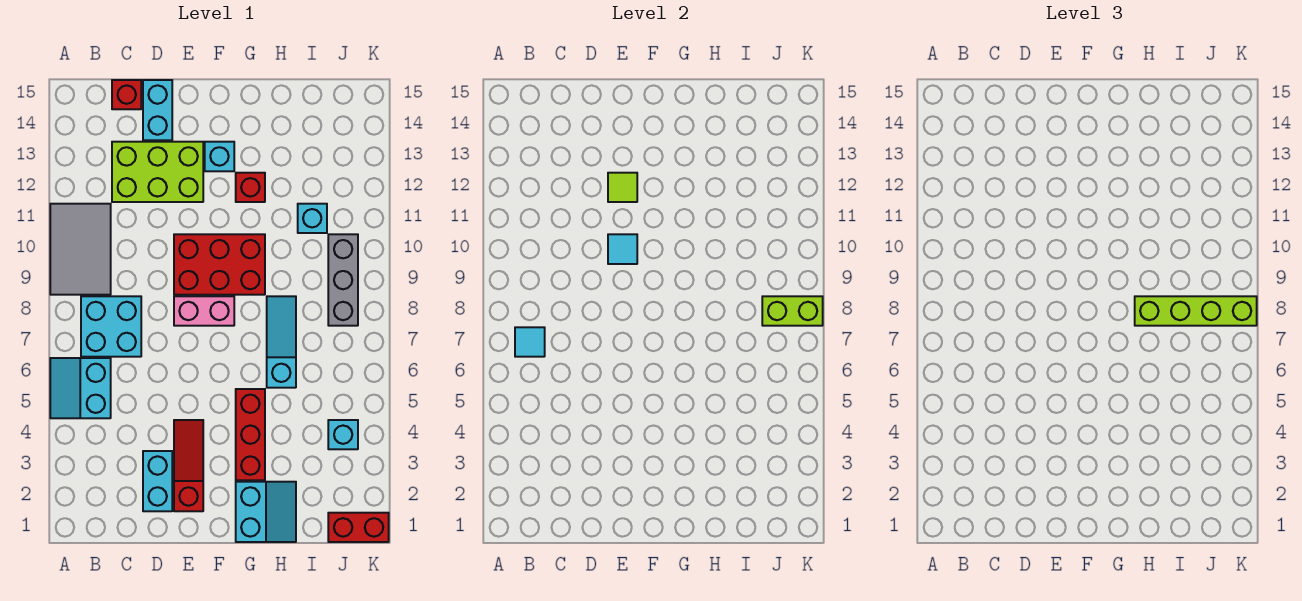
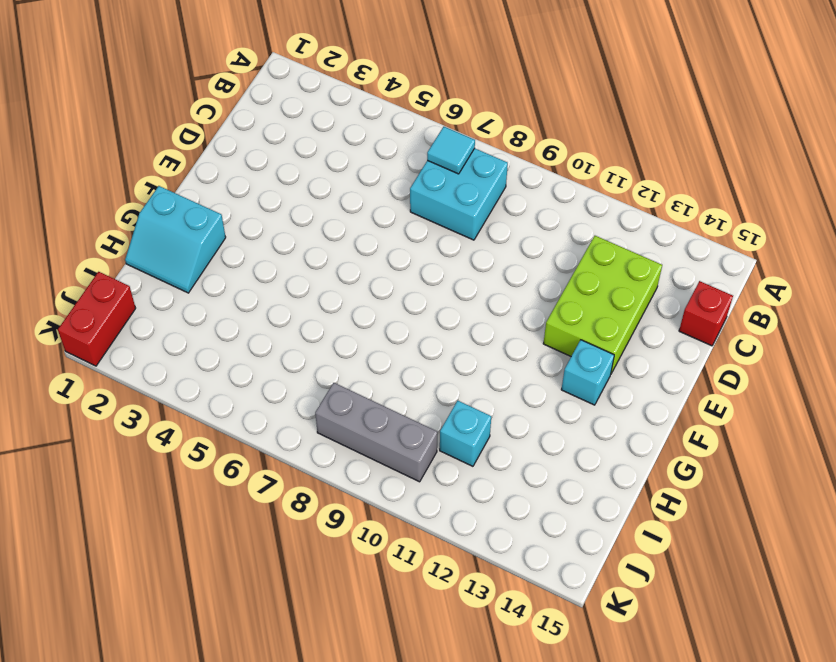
none -> cyan 2x2 slope [50,358,111,418]
none -> grey 2x3 tile [50,204,111,295]
none -> cyan 1x2 brick [143,451,172,511]

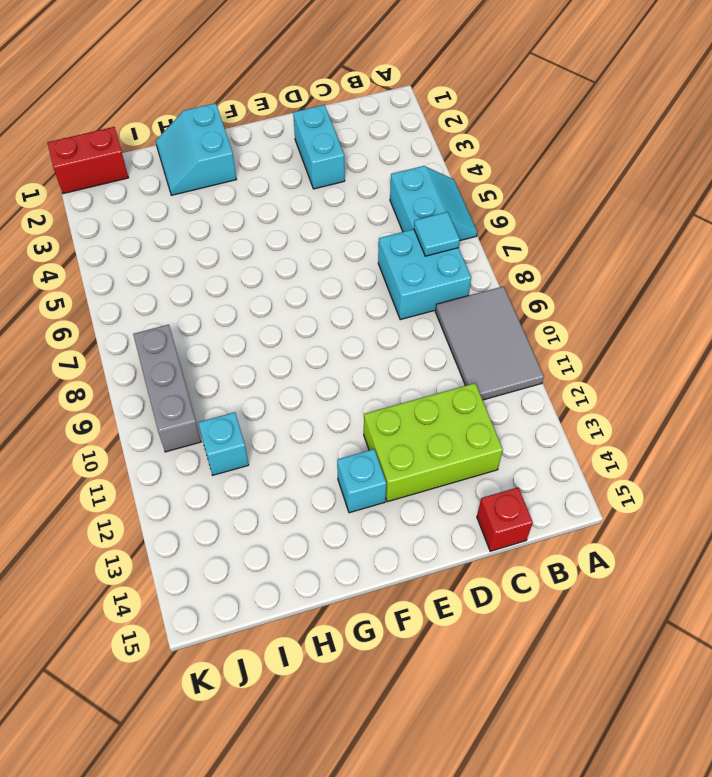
none -> cyan 1x2 brick [143,80,172,140]
none -> red 1x3 slope [174,420,203,511]
none -> pink 1x2 brick [174,296,234,326]

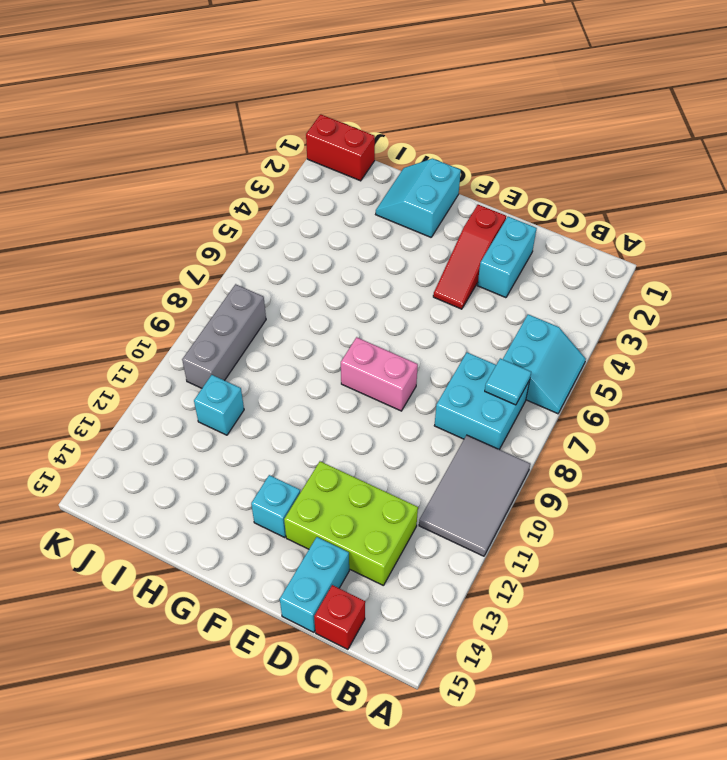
none -> red 2x3 brick [174,234,265,295]
none -> red 1x3 brick [236,389,265,480]
none -> red 1x1 brick [236,173,265,202]

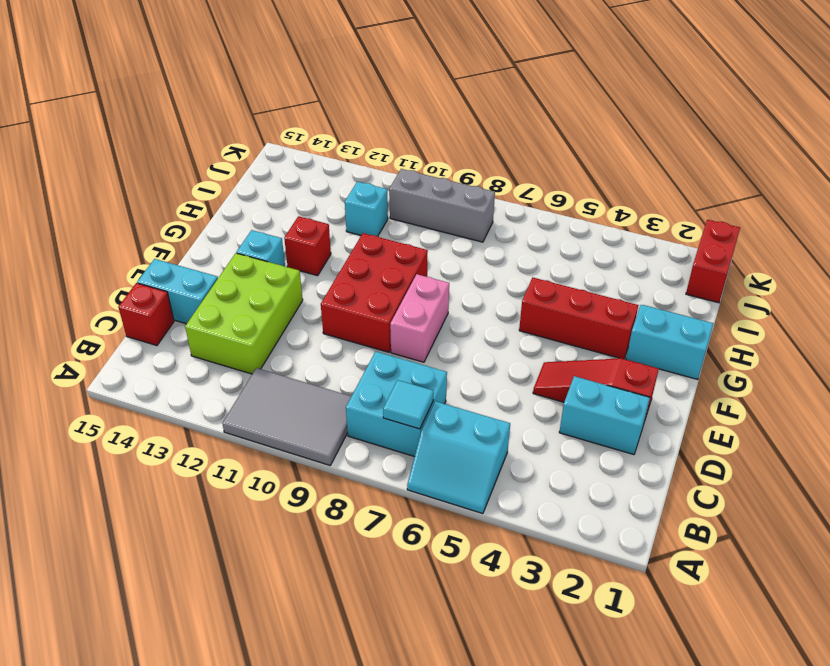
none -> cyan 1x3 slope [267,296,296,388]
none -> cyan 1x1 brick [328,420,358,449]
none -> cyan 1x1 tile [608,234,637,264]

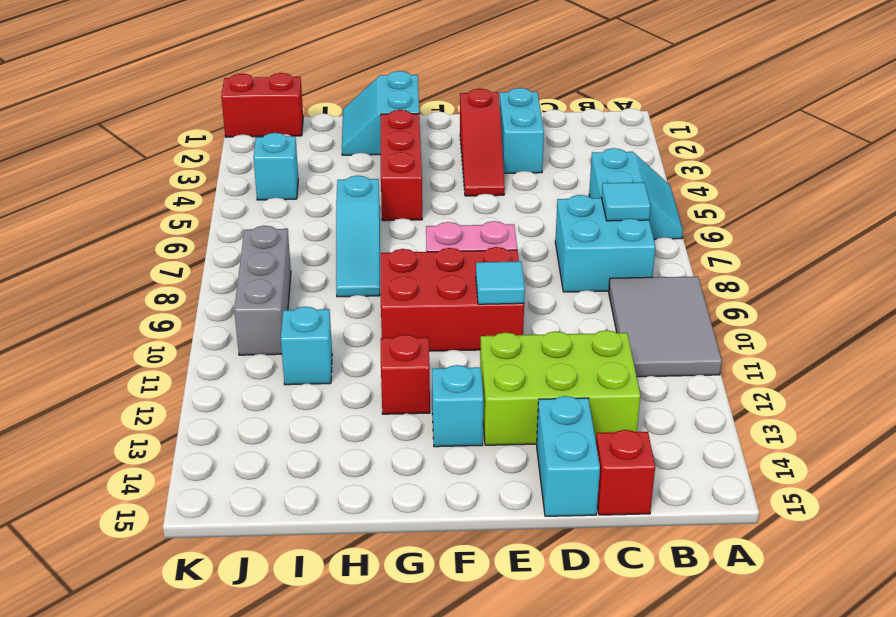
none -> lime 1x1 tile [608,173,637,202]
none -> lime 1x2 brick [762,296,823,326]
none -> lime 1x4 brick [1135,296,1257,326]

